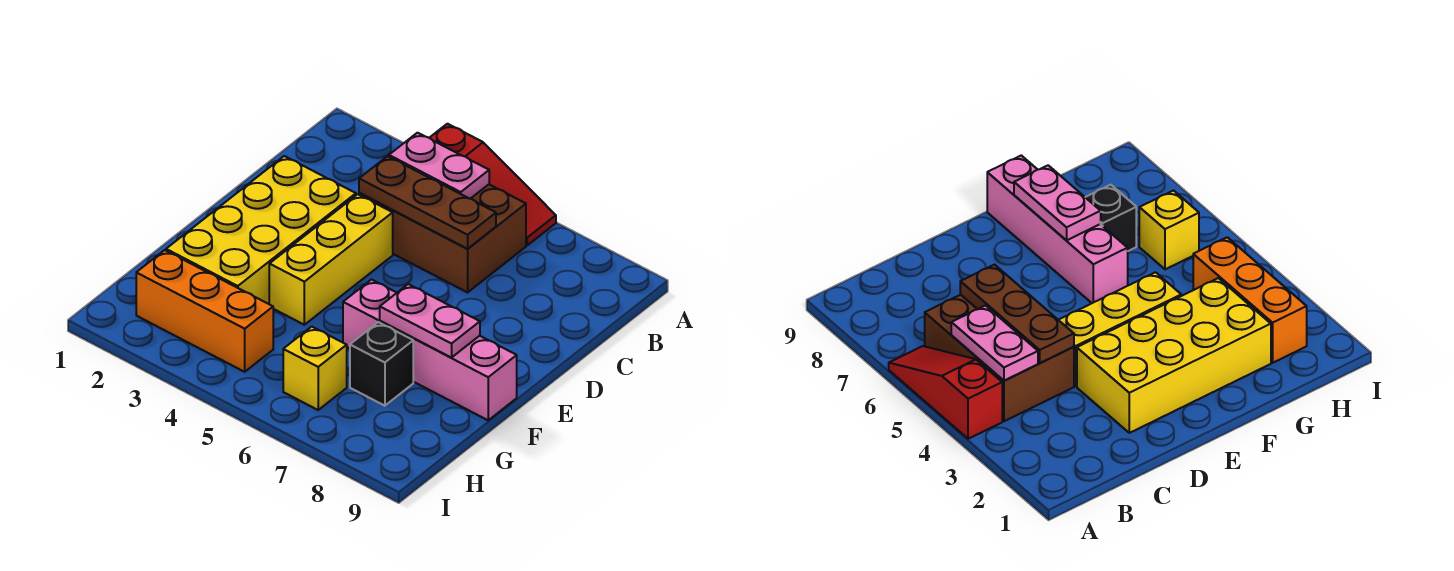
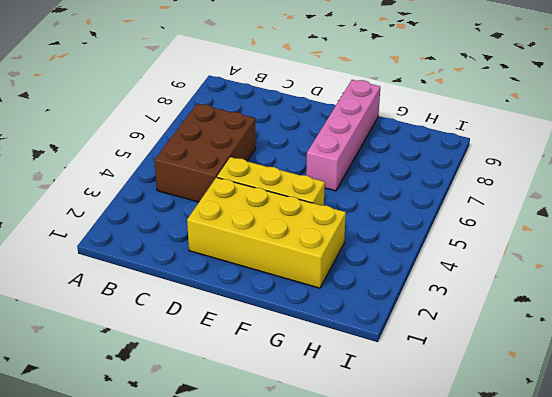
none -> red 1x3 slope [430,124,556,245]
none -> black 1x1 brick [350,322,413,406]

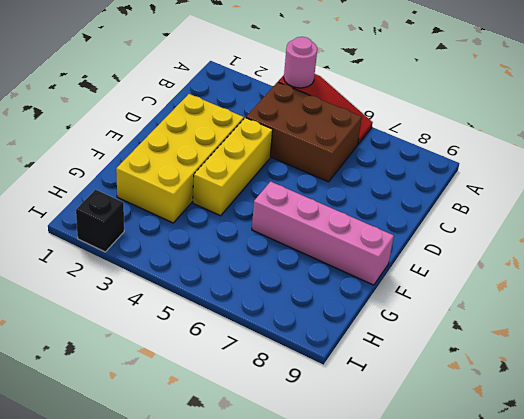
pink 1x1 round brick [284,37,317,88] -> none
black 1x1 brick [76,190,124,252] -> black 1x1 brick moved to [350,322,413,406]
none -> orange 1x3 brick [136,250,273,372]
none -> yellow 1x1 brick [283,327,347,410]

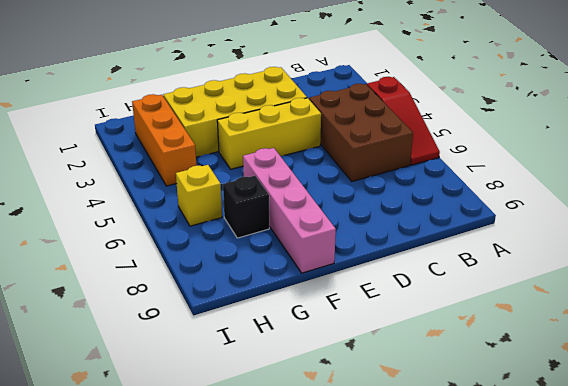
none -> pink 1x2 plate [389,133,489,199]
none -> brown 1x3 plate [359,156,496,249]

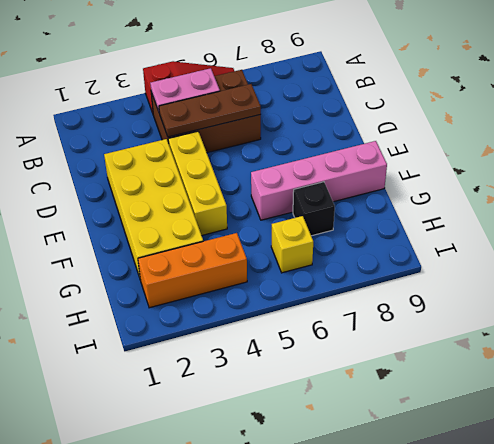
none -> pink 1x2 plate [380,284,480,358]

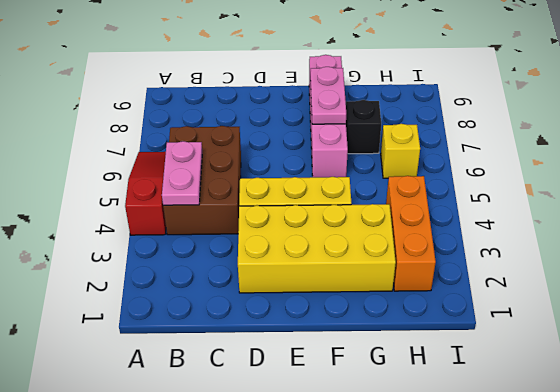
none -> brown 1x3 plate [359,156,496,249]

